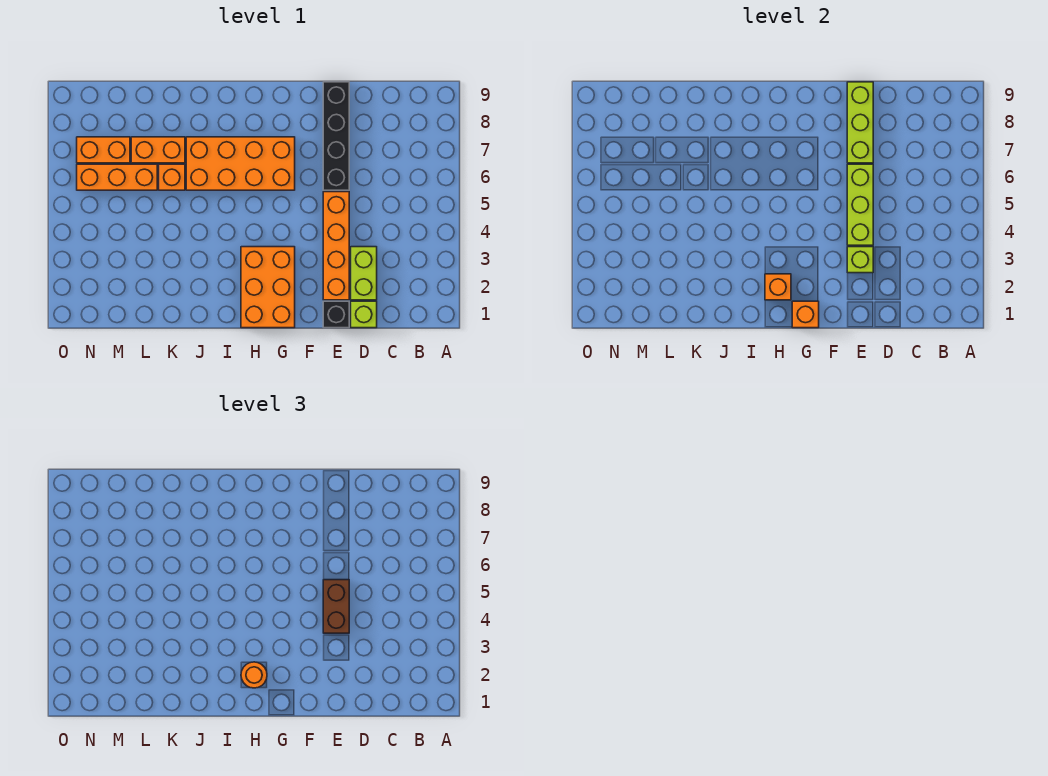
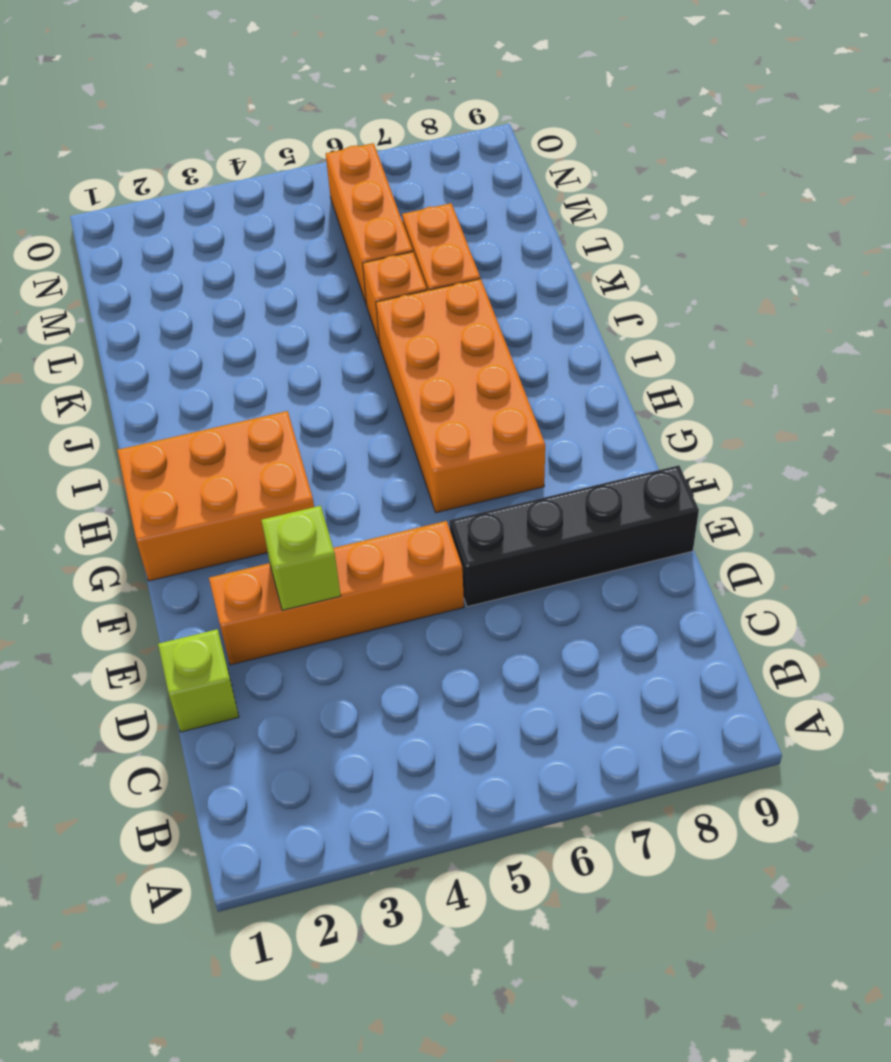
none -> lime 1x2 brick [351,247,377,300]
none -> black 1x1 brick [323,301,349,328]
none -> orange 1x2 brick [77,137,130,163]

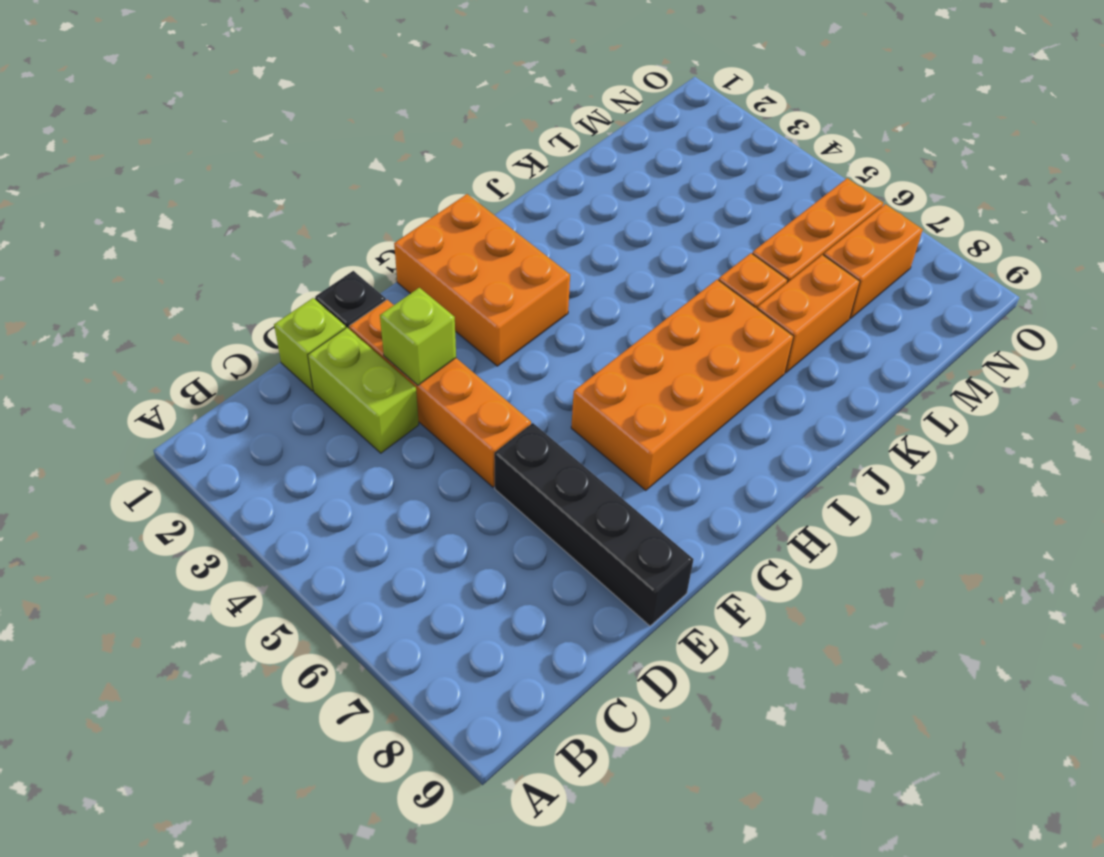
none -> lime 1x3 brick [847,164,873,245]
none -> lime 1x3 brick [847,82,873,163]
none -> orange 1x1 brick [792,301,819,328]

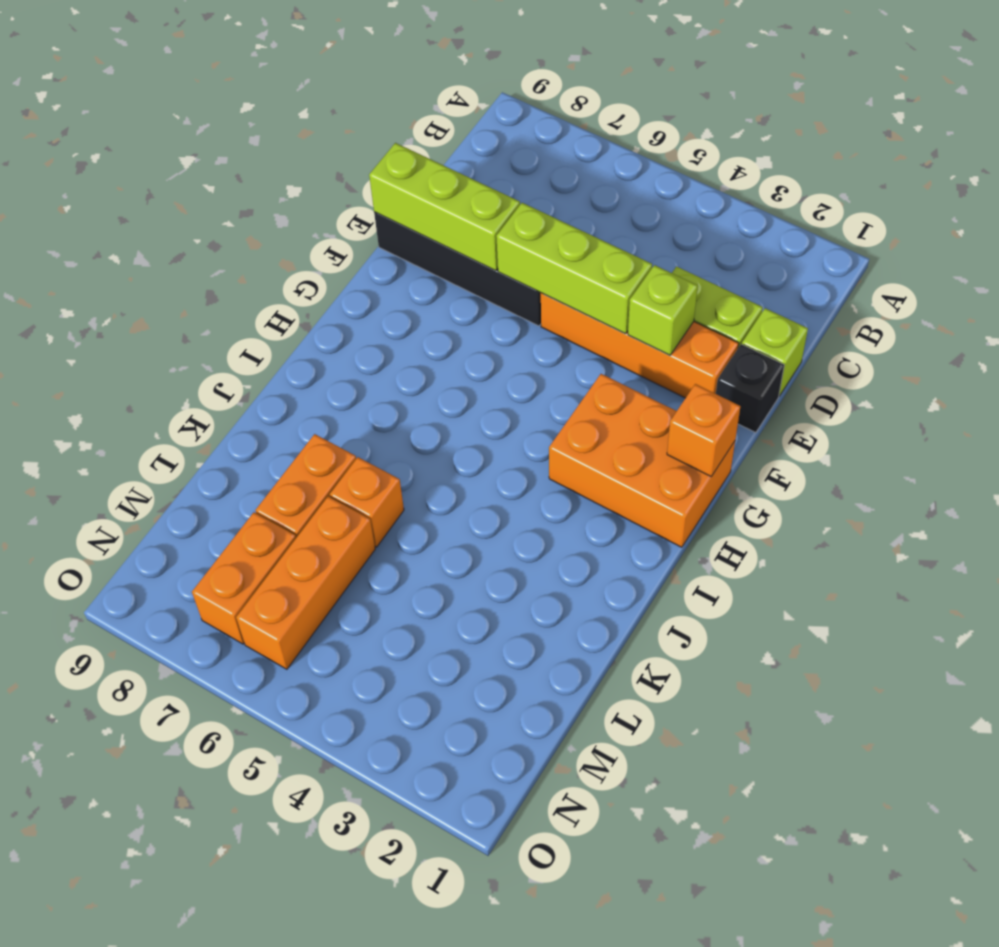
none -> orange 2x4 brick [186,137,295,190]
none -> orange 1x1 brick [765,274,791,300]
none -> brown 1x2 brick [323,580,349,633]

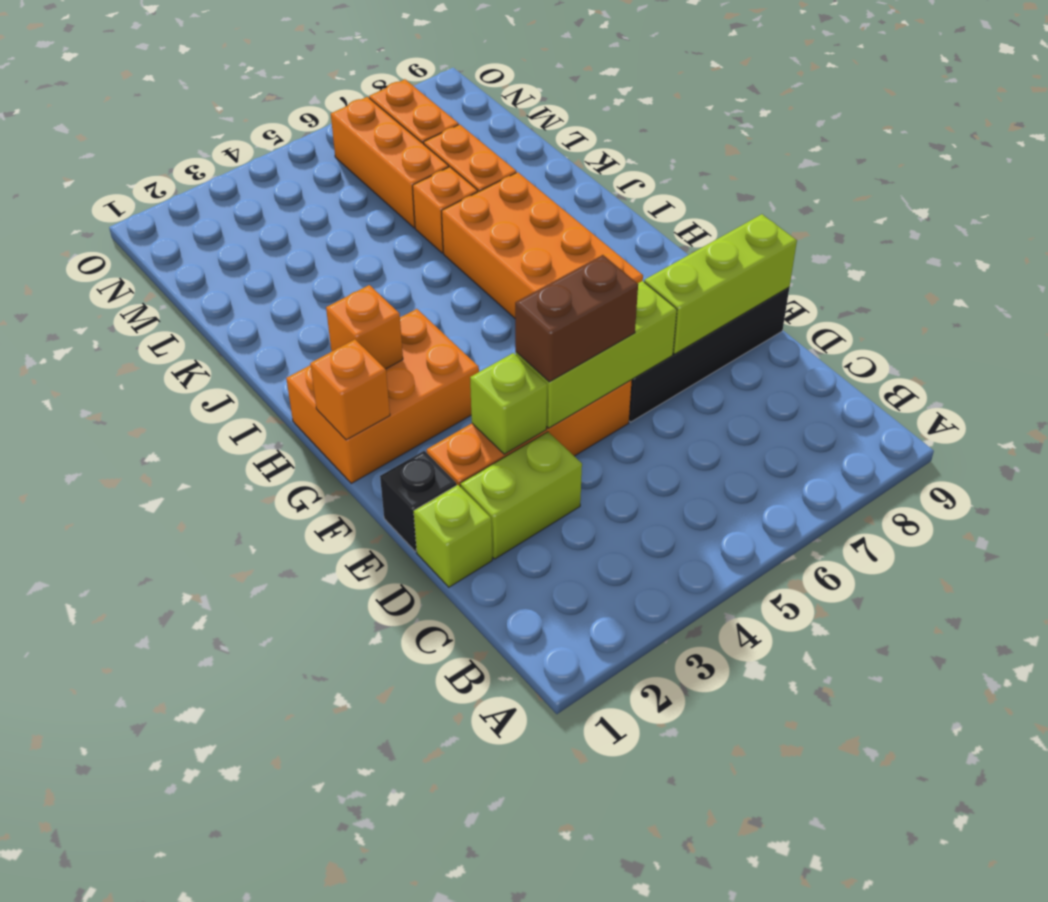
none -> orange 1x1 round brick [241,662,267,688]

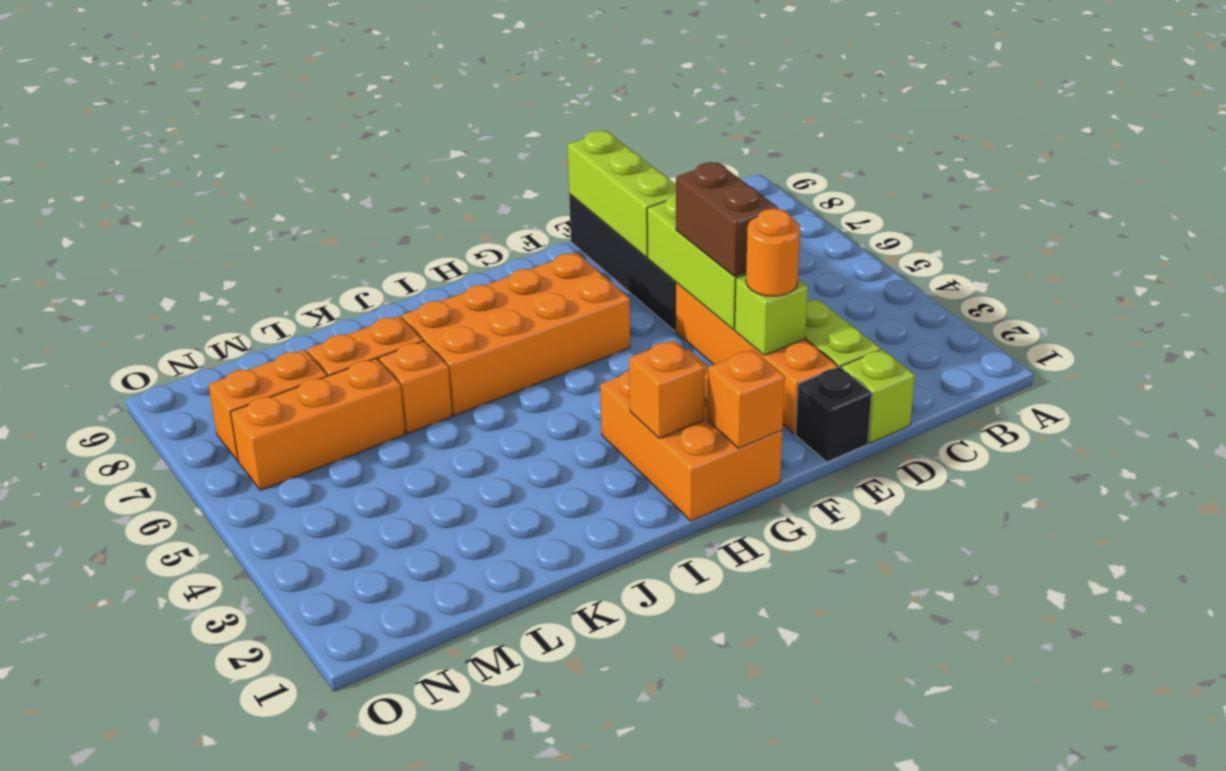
orange 1x1 round brick [746,209,800,296] -> orange 1x1 round brick moved to [241,662,267,688]

